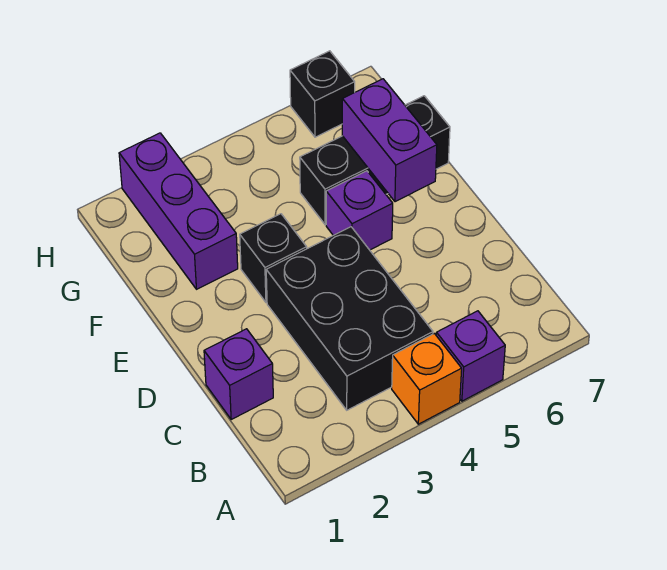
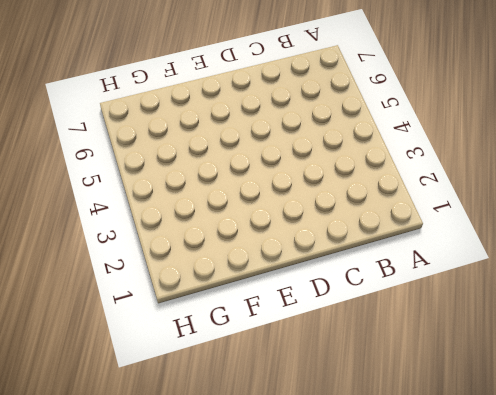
none -> orange 1x1 brick [392,333,462,424]
none -> purple 1x1 brick [436,311,505,401]

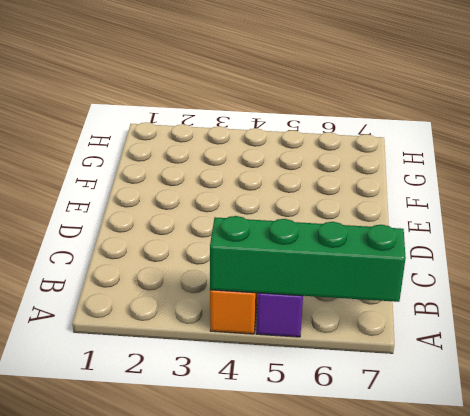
green 1x4 brick [210,216,406,302] -> none
none -> black 2x3 brick [266,227,433,410]
none -> purple 1x1 brick [204,329,273,419]

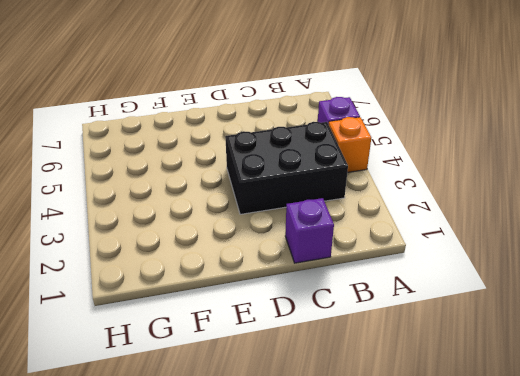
none -> black 1x1 brick [240,214,307,302]
none -> purple 1x1 brick [326,171,393,250]

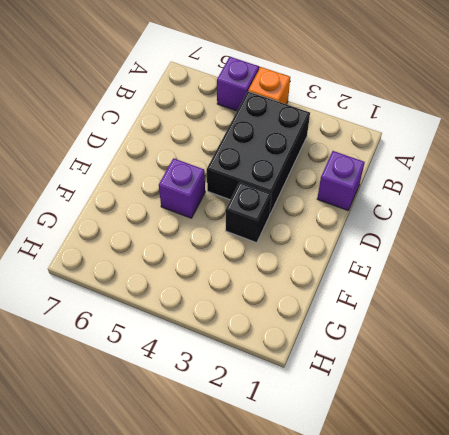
none -> purple 1x3 brick [119,133,238,289]
none -> black 1x3 brick [300,96,450,225]

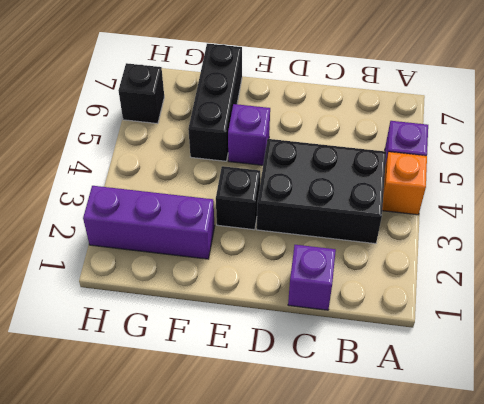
none -> purple 1x2 brick [342,79,437,202]

